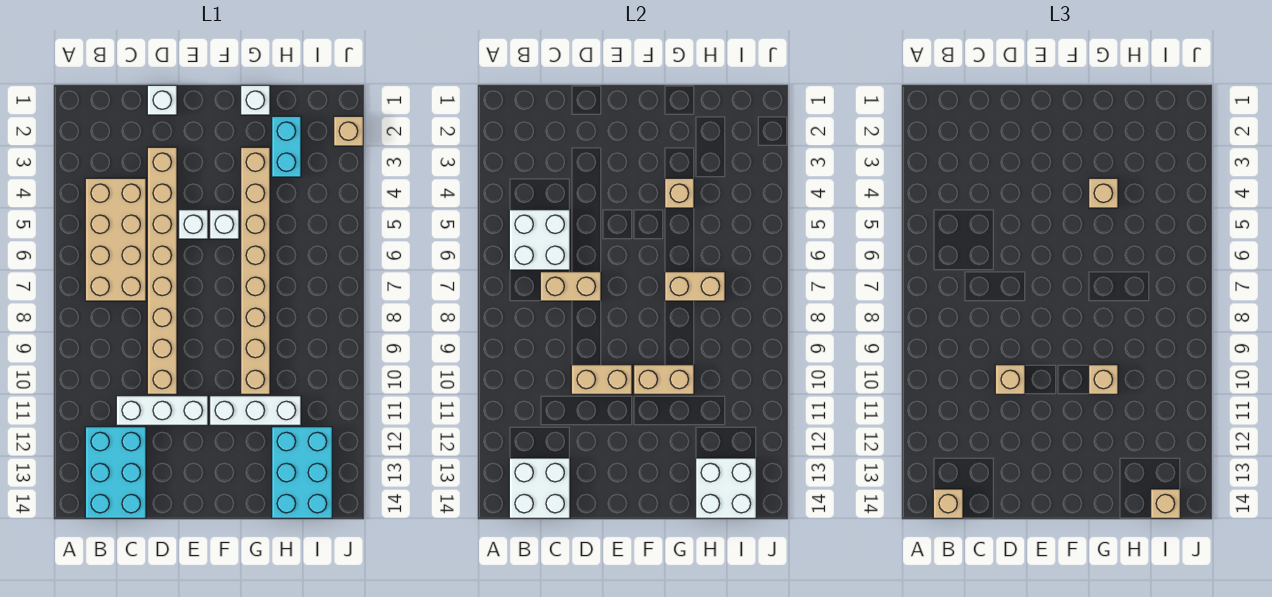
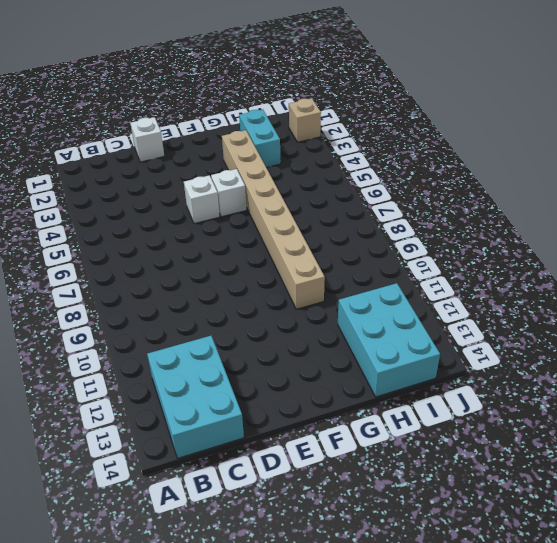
none -> tan 2x4 brick [85,178,146,301]
none -> white 1x3 brick [116,396,208,425]
none -> tan 1x8 brick [147,147,177,394]

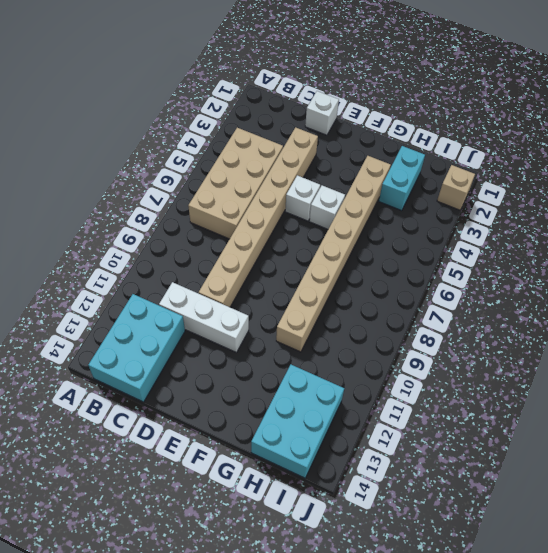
none -> white 1x3 brick [210,396,301,425]
none -> white 1x1 brick [241,85,270,115]
none -> white 2x2 brick [509,210,570,270]

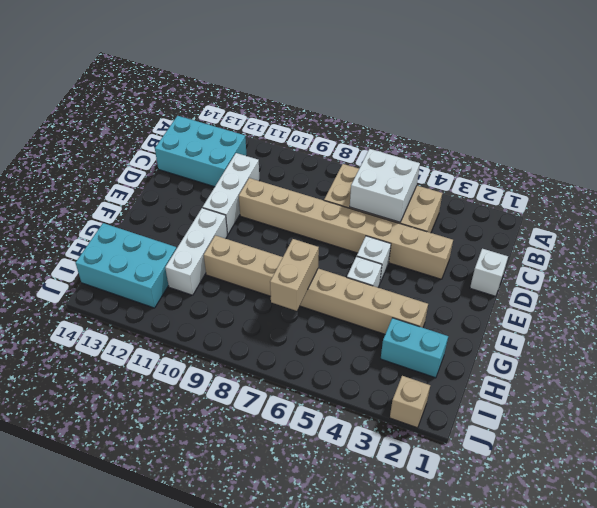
none -> white 1x1 brick [241,85,270,115]
none -> white 2x2 brick [509,458,570,518]
none -> tan 1x2 brick [540,272,601,301]

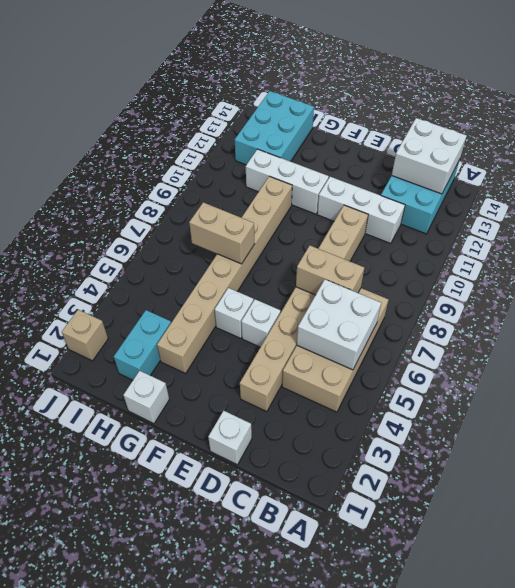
none -> tan 1x2 brick [571,365,632,394]
none -> tan 1x2 brick [634,365,694,394]
none -> tan 1x1 brick [665,178,694,208]

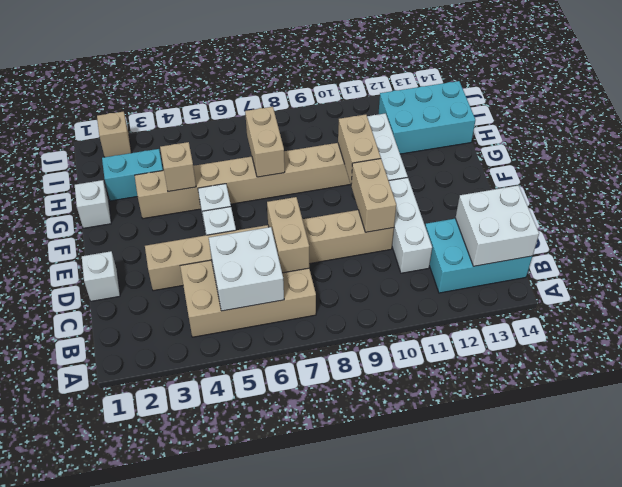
none -> white 2x2 brick [696,458,756,518]
none -> tan 1x1 brick [933,489,963,518]
none -> tan 1x1 brick [995,365,1025,394]

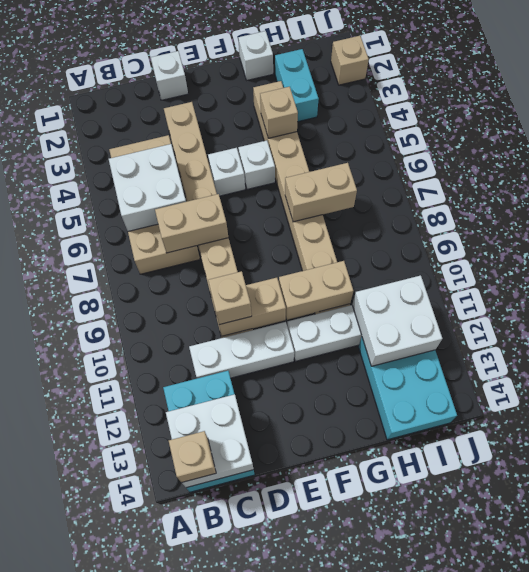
white 2x2 brick [352,275,442,366] -> white 2x2 brick moved to [696,458,756,518]
none -> tan 1x1 brick [1089,178,1118,208]
none -> tan 1x1 brick [1089,365,1118,394]
none -> tan 1x1 brick [1151,489,1180,518]

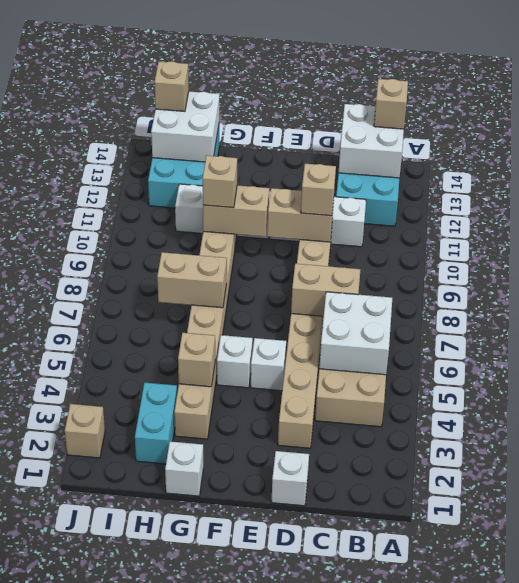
none -> tan 1x1 brick [1089,178,1118,208]

